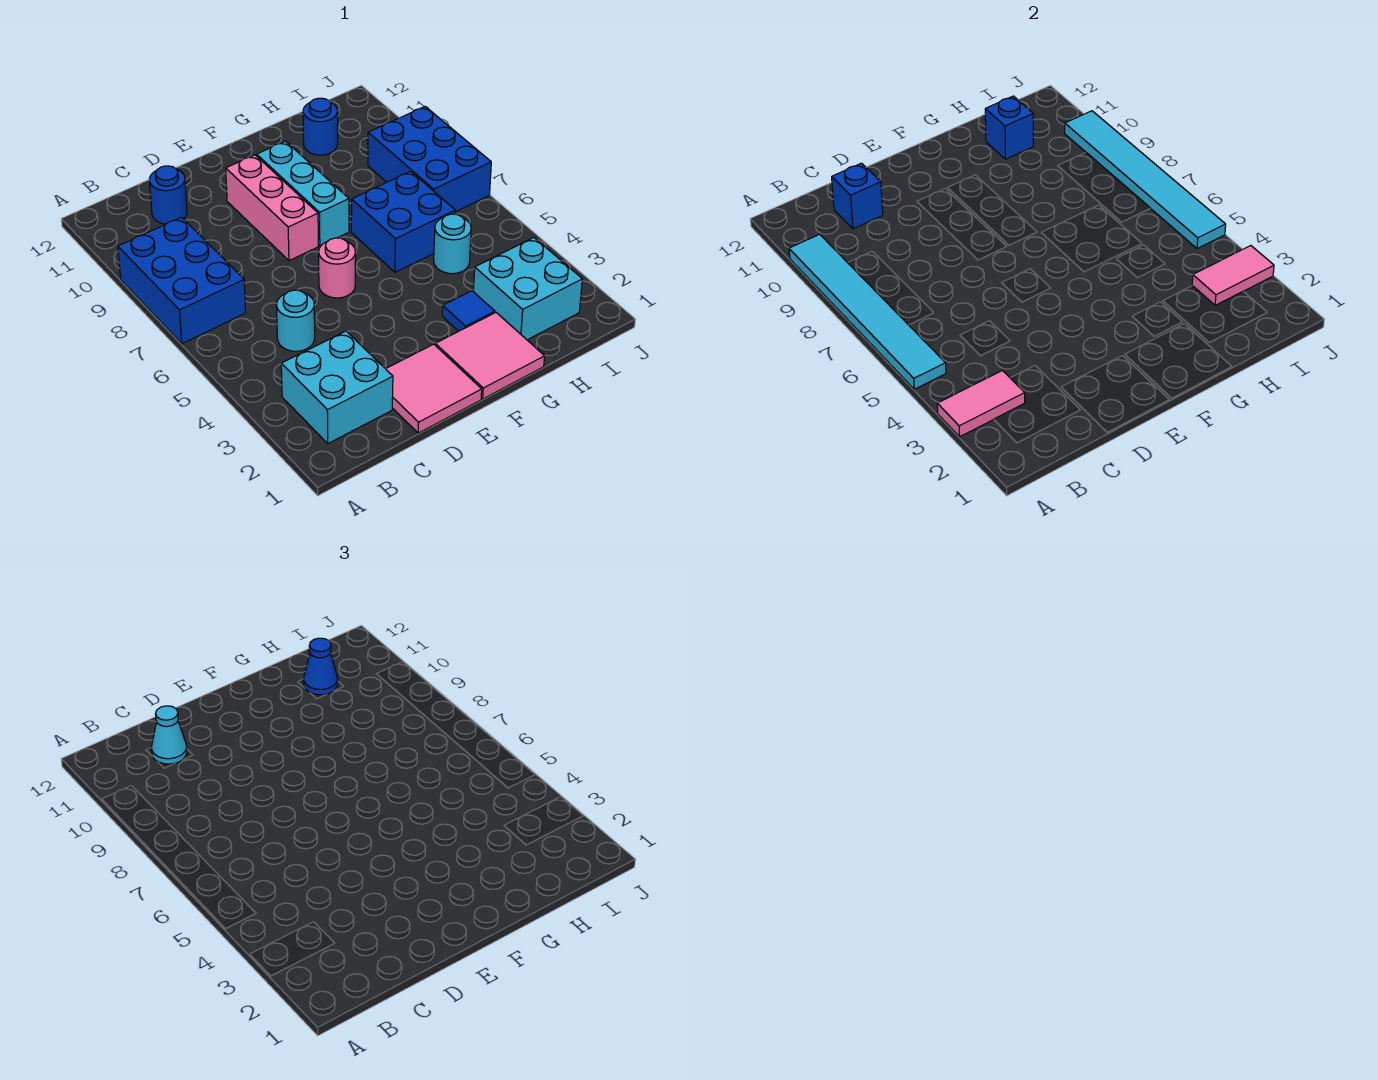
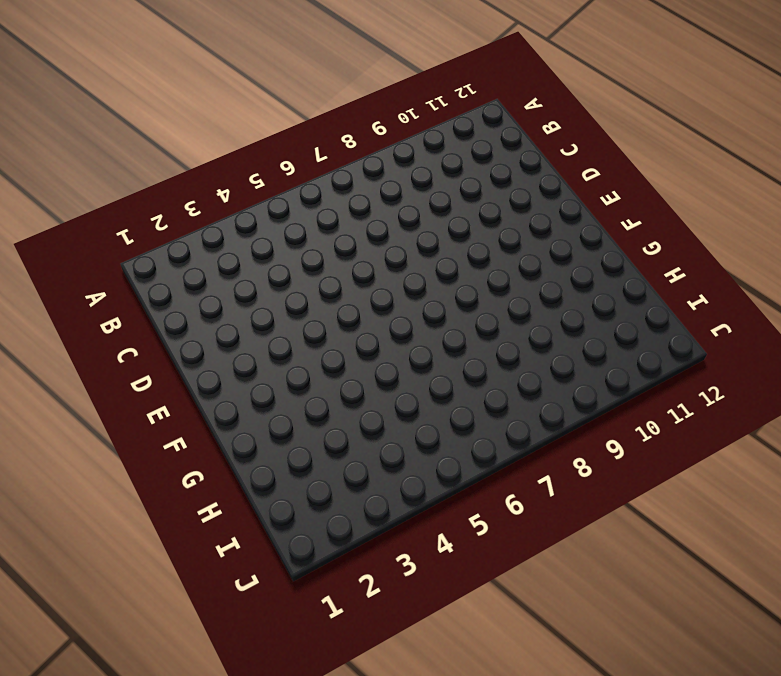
none -> blue 2x3 brick [118,217,246,344]
none -> cyan 2x2 brick [281,331,393,443]
none -> cyan 1x1 round brick [276,290,315,351]

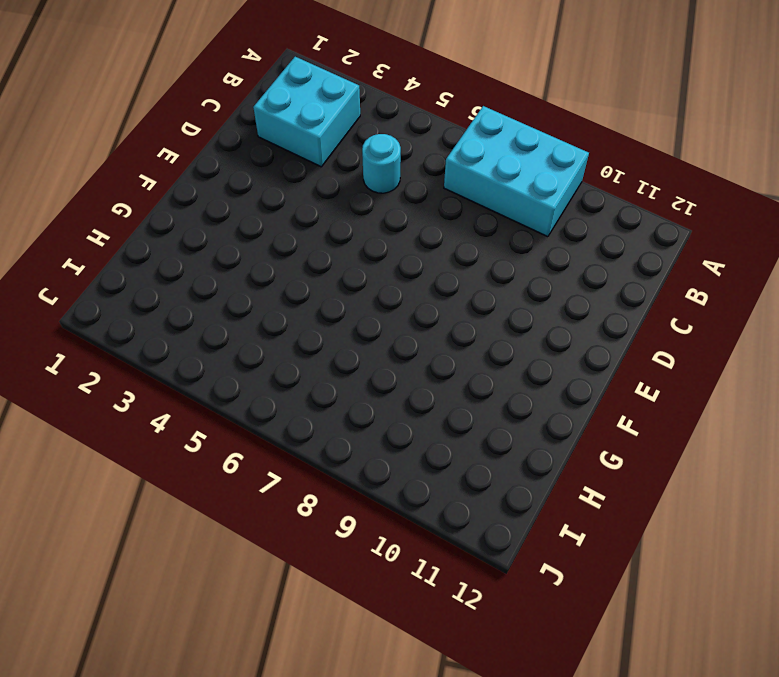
cyan 2x3 brick [444,106,589,237] -> blue 2x3 brick [118,217,246,344]
none -> blue 1x1 round brick [149,166,187,224]
none -> pink 2x2 tile [386,344,482,433]
none -> pink 1x1 round brick [319,238,356,298]

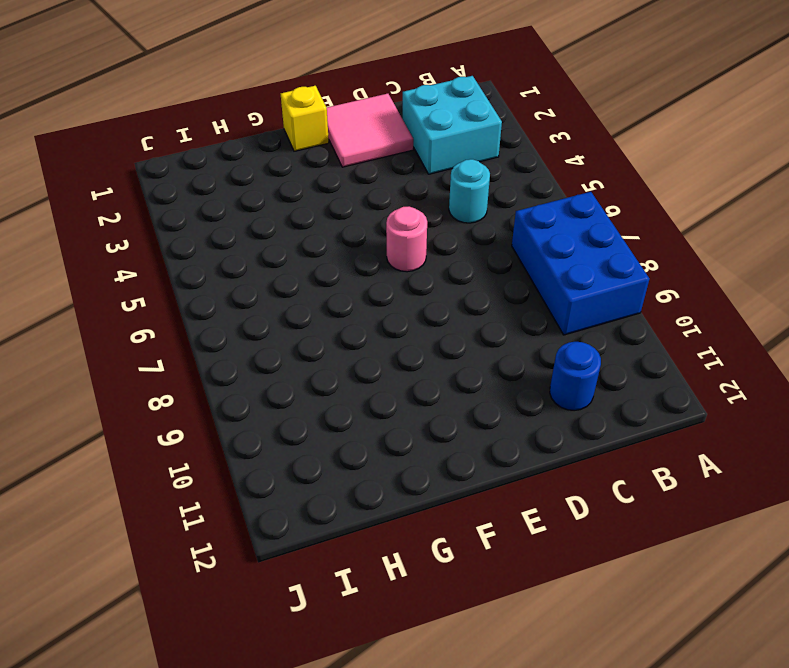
yellow 1x1 brick [281,86,329,151] -> pink 2x2 tile [435,313,545,399]
none -> pink 1x3 brick [226,155,318,261]
none -> cyan 1x3 brick [257,141,349,246]
none -> blue 1x1 tile [442,291,495,331]

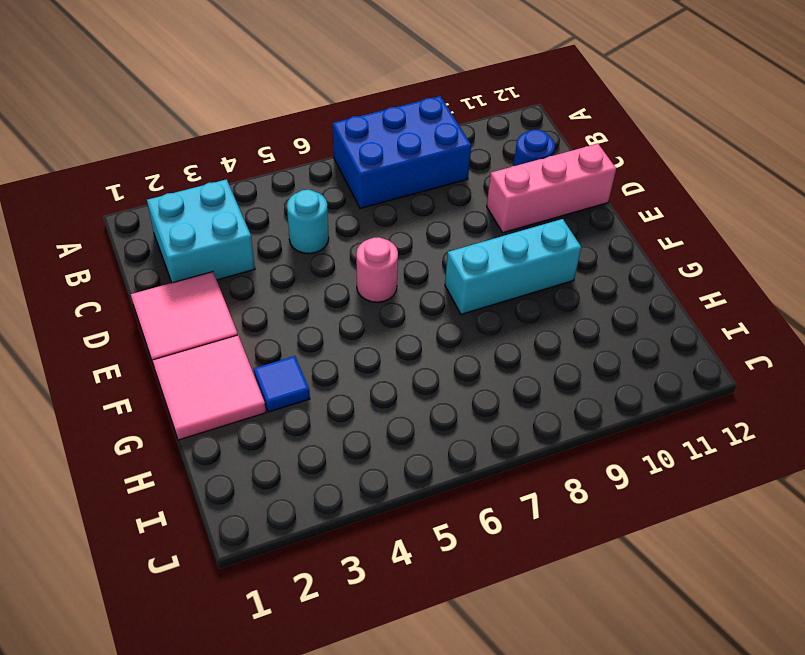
pink 1x3 brick [487,144,616,233] -> pink 1x3 brick moved to [226,155,318,261]
none -> blue 2x2 brick [351,171,455,272]
none -> cyan 2x2 brick [473,238,582,340]
none -> cyan 1x1 round brick [434,214,471,274]

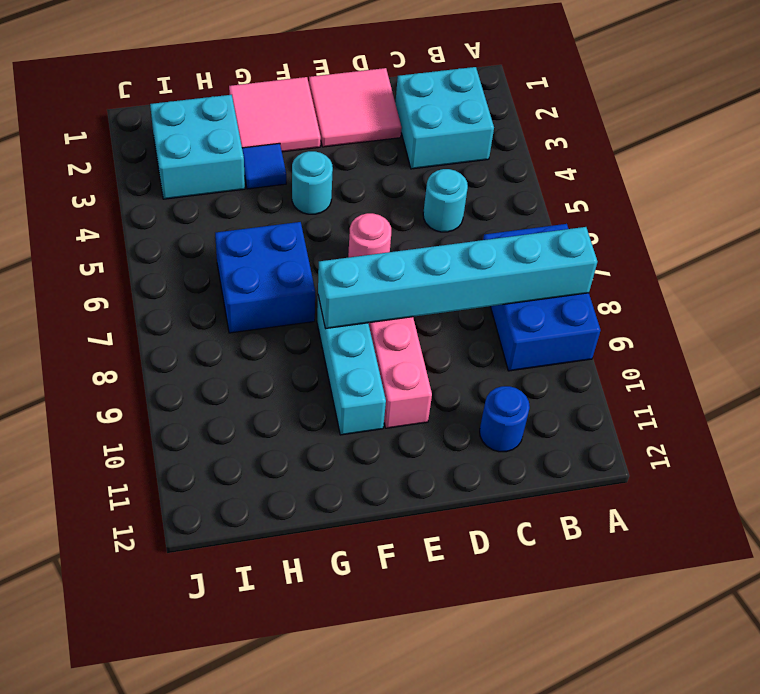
cyan 1x6 brick [318,227,597,329] -> cyan 1x6 tile [789,234,946,389]
cyan 1x1 round brick [292,151,333,214] -> cyan 1x1 round brick moved to [434,214,471,274]
none -> blue 1x1 round brick [303,98,338,155]
none -> blue 2x3 brick [368,107,491,212]
none -> pink 1x2 tile [937,371,1025,437]

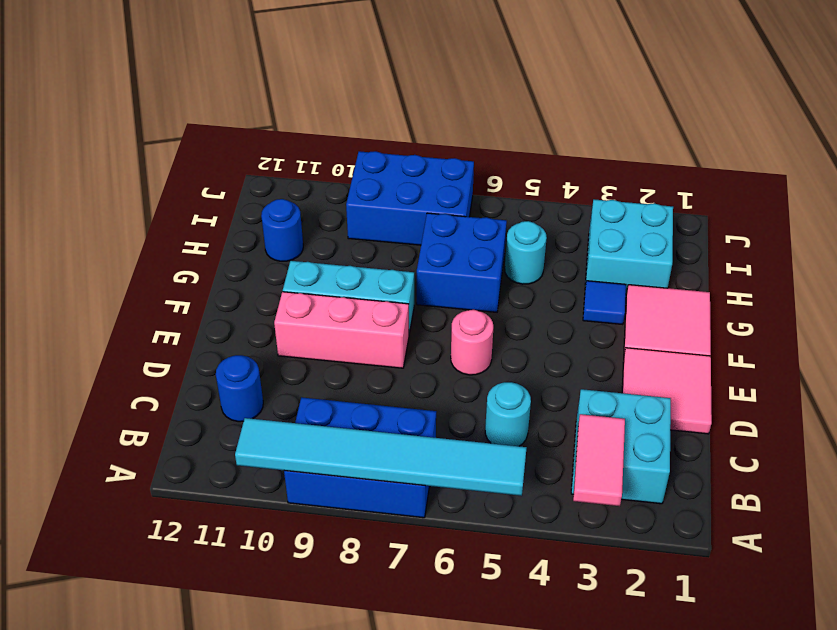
none -> blue 1x1 brick [832,163,883,229]
none -> blue 1x1 brick [985,96,1033,159]
none -> pink 1x2 tile [1192,246,1274,305]

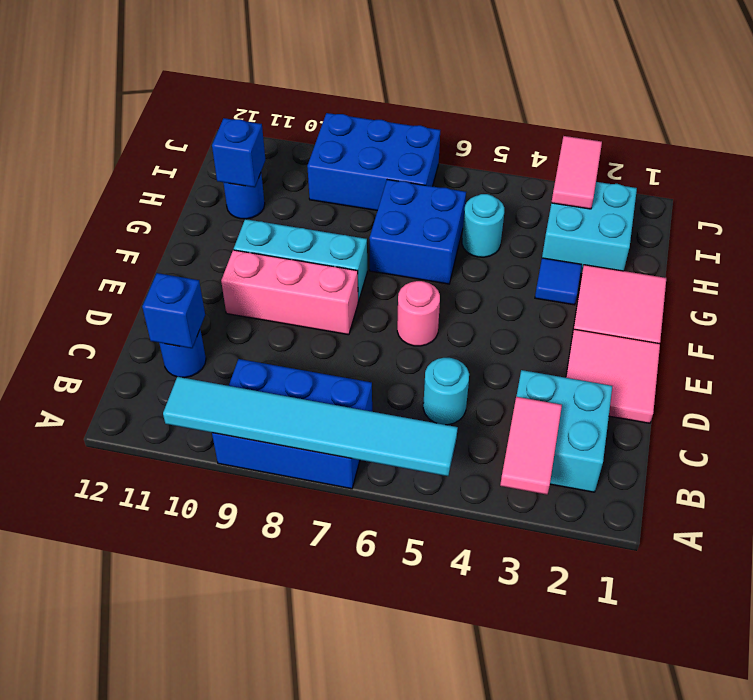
none -> cyan 1x6 tile [1065,111,1226,249]
none -> cyan 1x1 cone [151,706,187,764]
none -> blue 1x1 cone [303,638,338,695]

